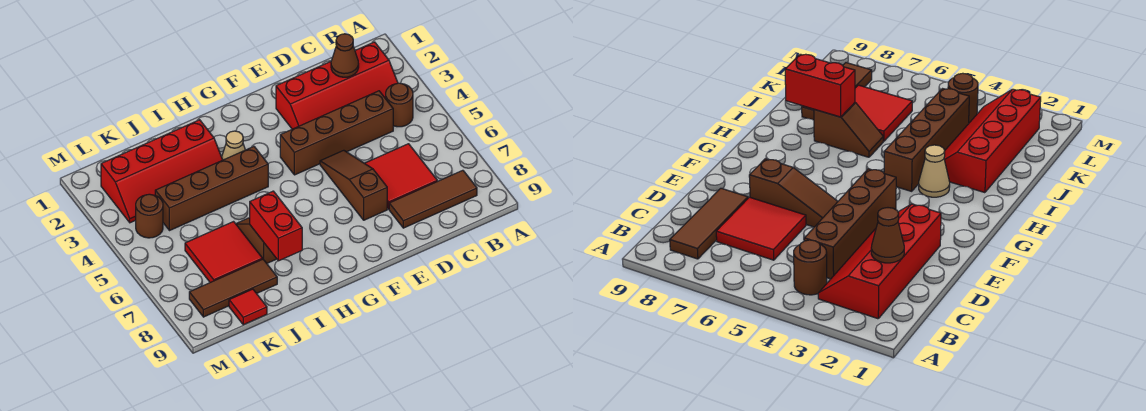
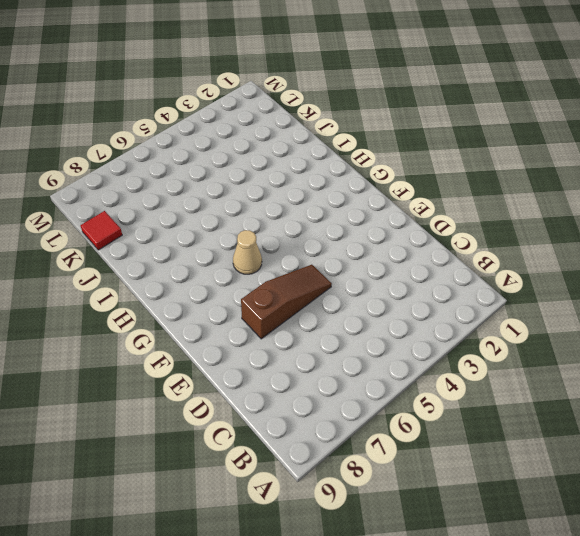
tan 1x1 cone [233,230,262,274] -> tan 1x1 cone moved to [222,131,245,160]
none -> red 2x4 slope [276,42,398,129]
none -> brown 1x1 round brick [386,83,413,127]
none -> brown 1x3 tile [389,170,477,228]

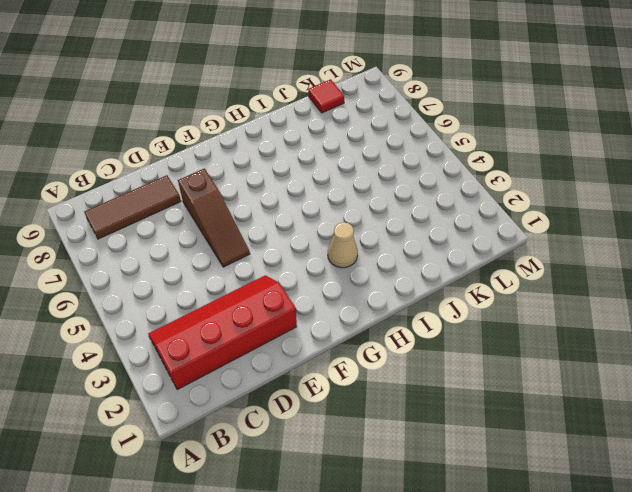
none -> brown 1x1 round brick [386,83,413,127]
none -> brown 1x4 brick [280,91,393,175]
none -> red 2x2 tile [365,144,437,209]

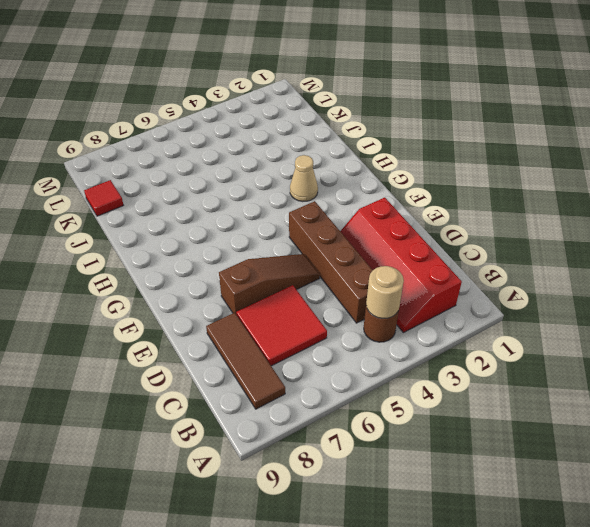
tan 1x1 round brick [366,266,404,319] -> none
none -> brown 1x4 brick [155,147,268,231]
none -> red 2x4 slope [101,120,223,223]
none -> brown 1x2 slope [236,218,276,263]

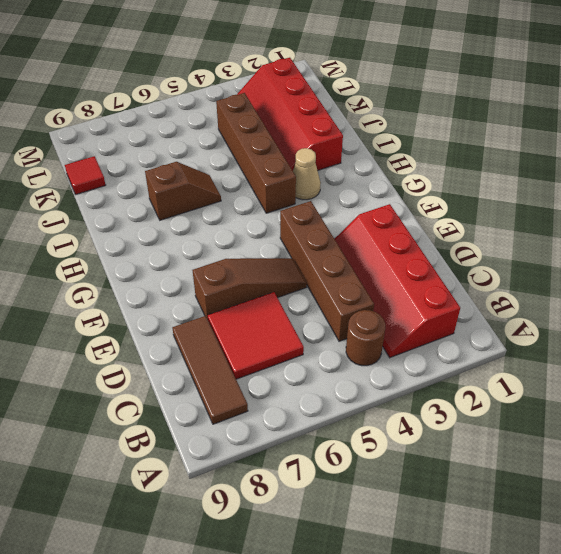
none -> red 2x2 tile [185,222,262,282]
none -> brown 1x3 tile [189,259,277,317]
none -> brown 1x1 round brick [136,194,163,238]

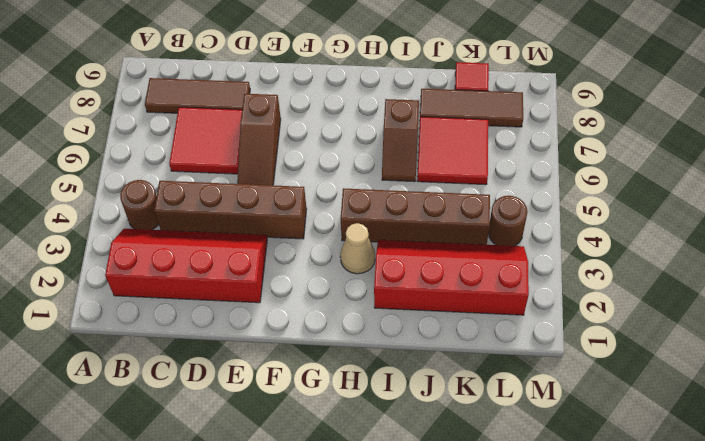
none -> brown 1x1 cone [331,34,359,77]
none -> red 1x2 brick [250,191,302,261]

